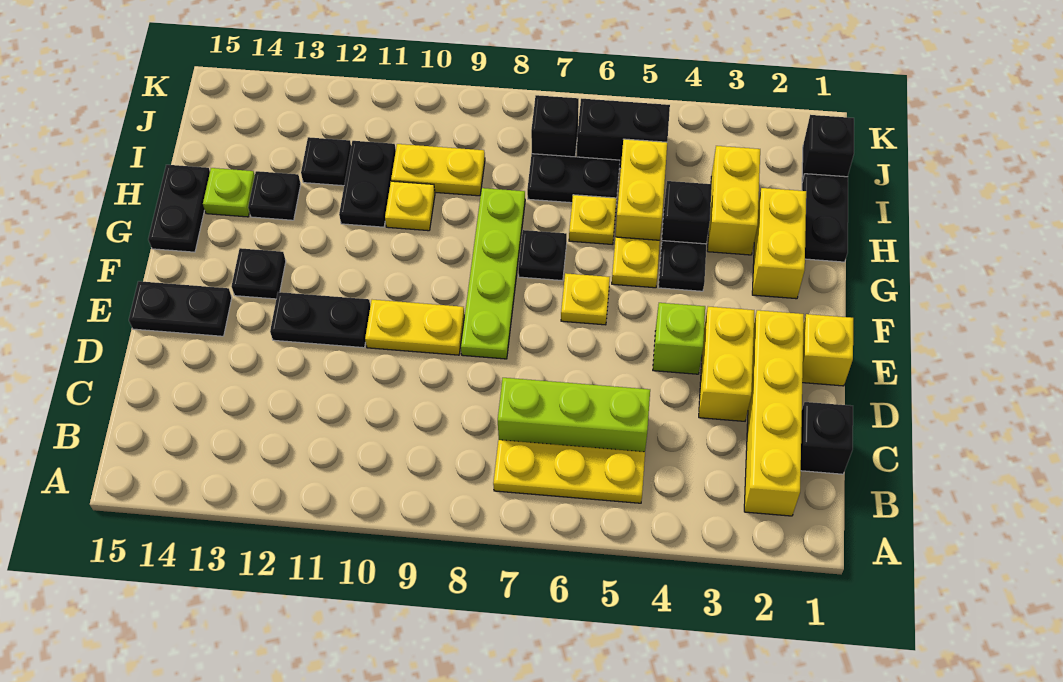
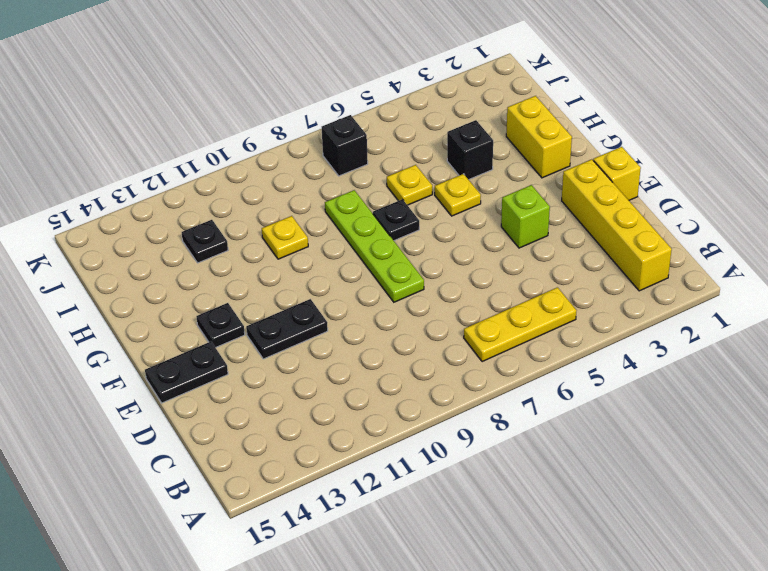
none -> black 1x1 brick [801,402,853,474]
none -> lime 1x3 brick [498,378,650,452]
none -> yellow 1x2 brick [699,306,754,421]
none -> yellow 1x2 plate [365,300,464,355]

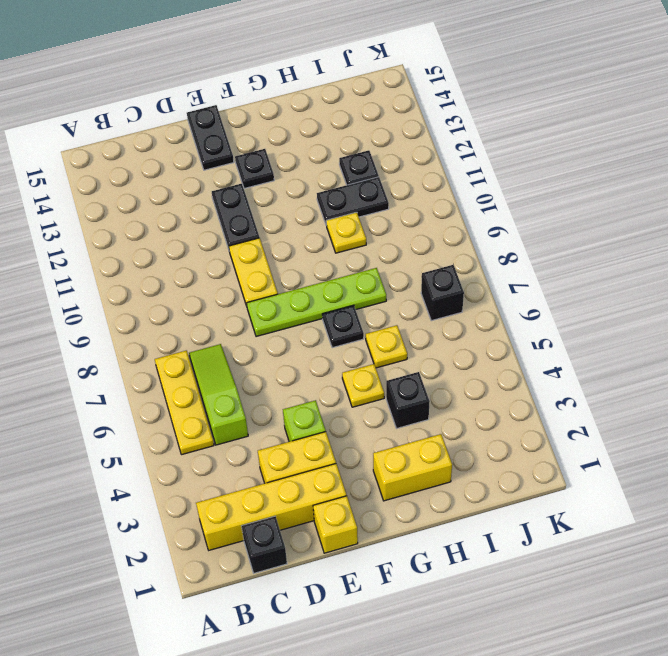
lime 1x3 slope [189,344,248,445] -> lime 1x3 brick [498,378,650,452]
none -> yellow 1x1 plate [561,273,610,325]
none -> black 1x1 plate [658,241,707,291]
none -> black 1x2 plate [148,165,210,252]
none -> black 1x2 plate [802,174,848,262]

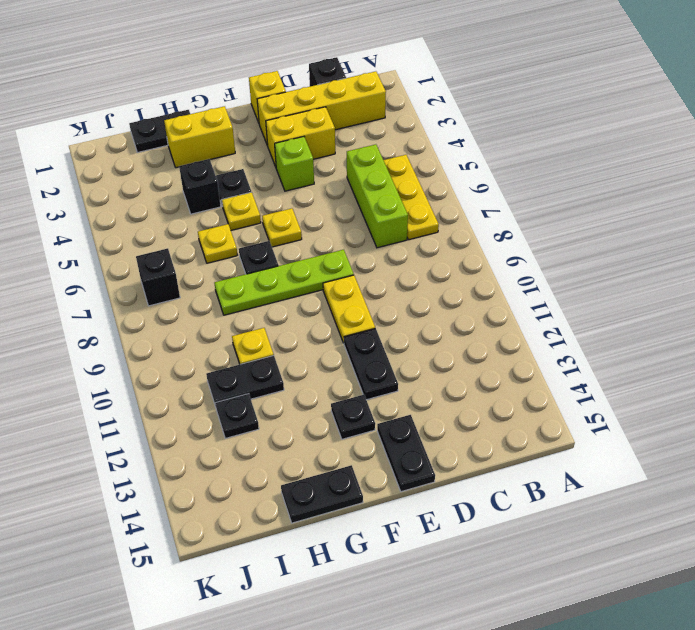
none -> yellow 1x2 brick [708,146,760,255]
none -> yellow 1x2 brick [616,139,667,240]
none -> black 1x1 plate [248,171,301,220]
none -> lime 1x1 plate [203,168,255,217]

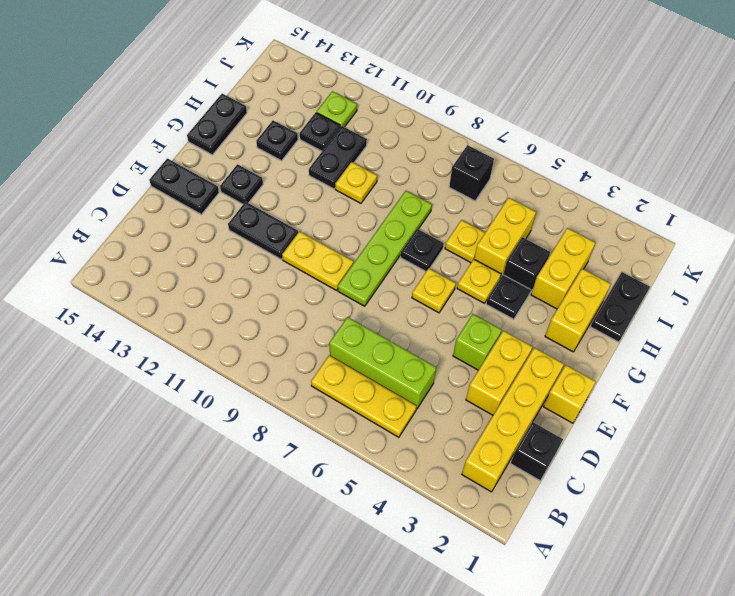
lime 1x1 plate [317,91,357,127] -> lime 1x1 plate moved to [203,168,255,217]
none -> black 1x2 plate [527,154,620,203]
none -> yellow 1x2 plate [391,144,485,196]
none -> black 1x1 brick [802,115,854,181]
none -> black 1x2 brick [577,99,670,168]

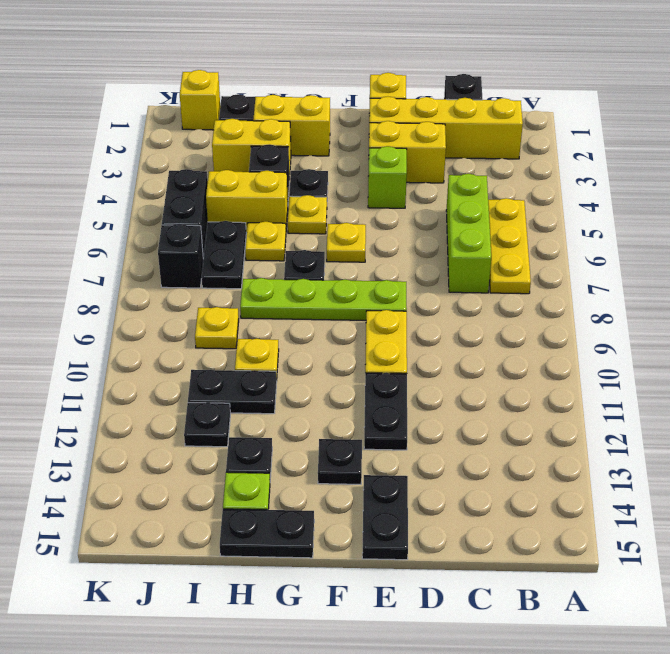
yellow 1x1 plate [195,307,239,349] -> yellow 1x2 plate [391,144,485,196]
yellow 1x1 brick [180,70,220,130] -> black 1x1 brick [802,115,854,181]

